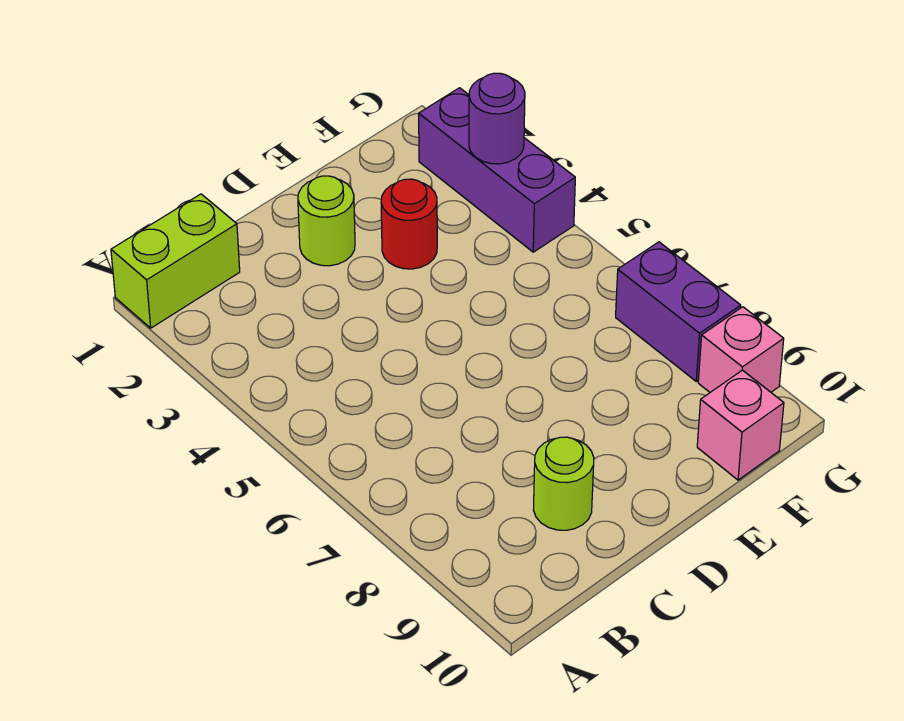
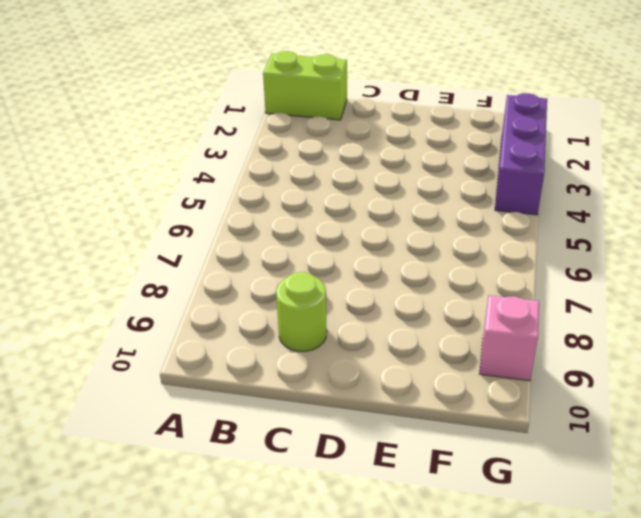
none -> lime 1x1 round brick [298,176,355,266]
none -> red 1x1 round brick [381,179,437,269]

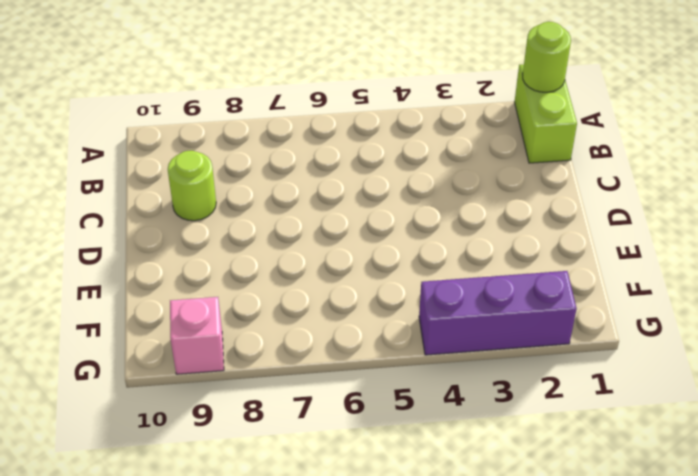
lime 1x1 round brick [523,22,571,92] -> lime 1x1 round brick moved to [298,176,355,266]
none -> red 1x1 round brick [381,179,437,269]
none -> pink 1x1 brick [697,370,784,480]

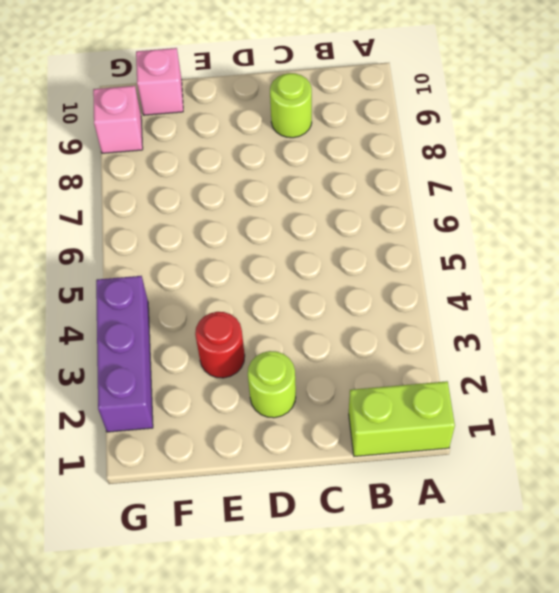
none -> purple 1x2 brick [616,242,741,381]
none -> purple 1x1 round brick [469,73,525,164]

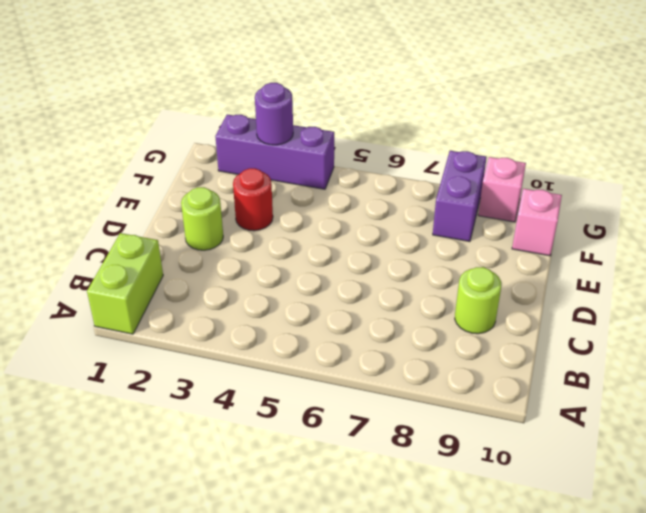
purple 1x2 brick [433,151,487,242] -> purple 1x2 brick turned to [616,242,741,381]

